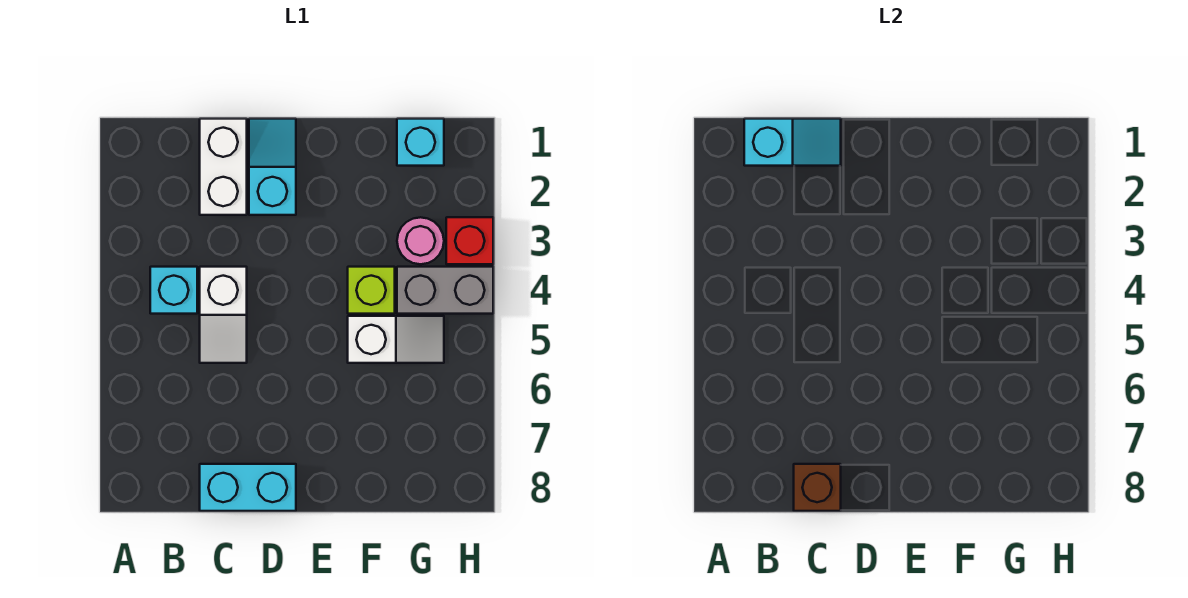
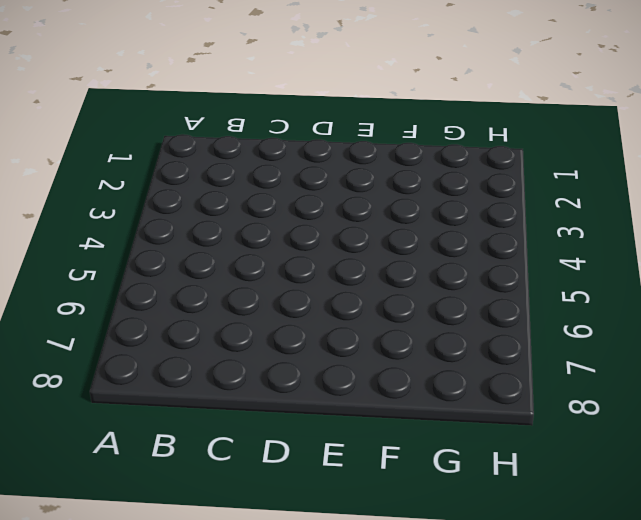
none -> cyan 1x1 brick [150,267,197,314]
none -> white 1x2 brick [200,119,247,215]
none -> white 1x2 slope [200,267,247,363]

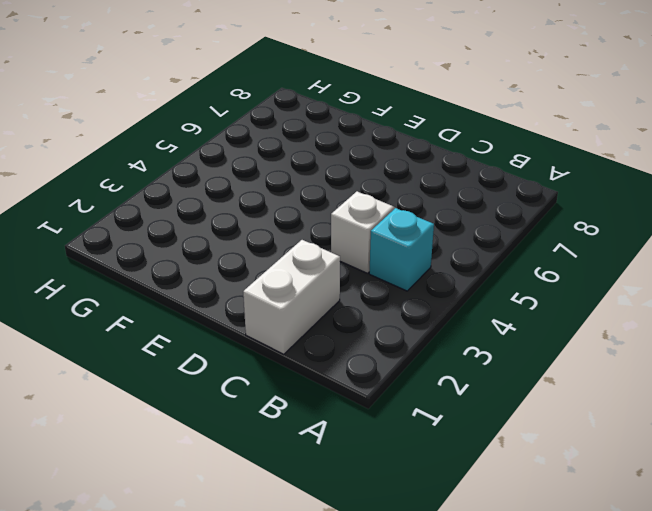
none -> cyan 1x2 brick [200,464,296,511]
none -> cyan 1x2 slope [249,119,296,215]
none -> lime 1x1 brick [348,267,395,314]

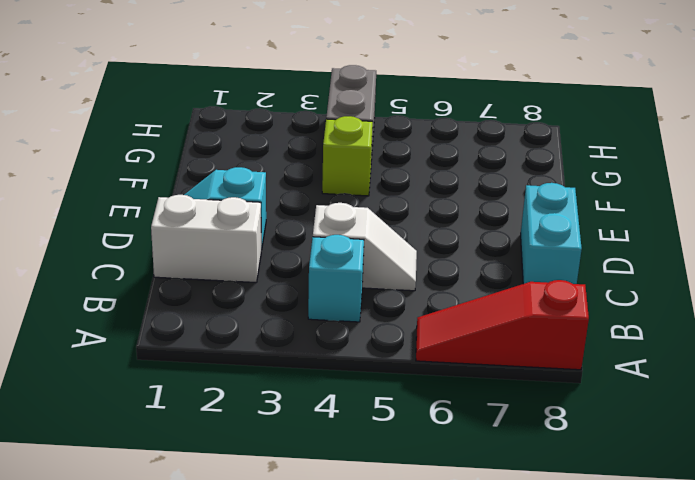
red 1x3 slope [416,280,589,370] -> none
none -> white 1x2 slope [348,316,444,363]
none -> cyan 1x1 brick [397,119,444,166]
none -> pink 1x1 round brick [397,217,444,264]

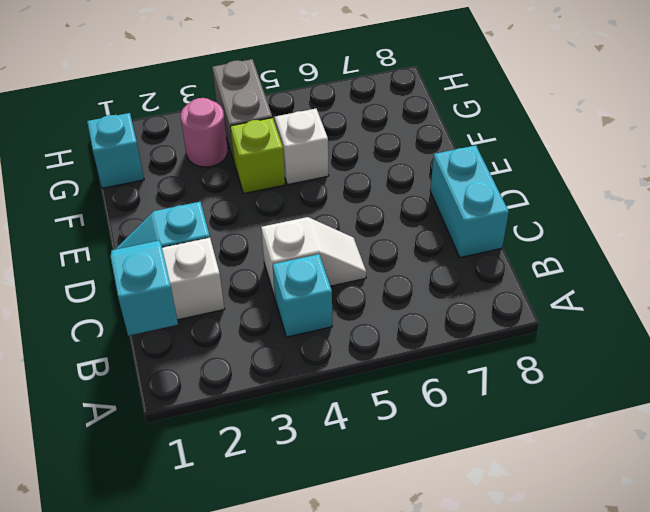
none -> red 1x1 brick [446,217,493,264]
none -> brown 1x1 brick [794,464,841,511]

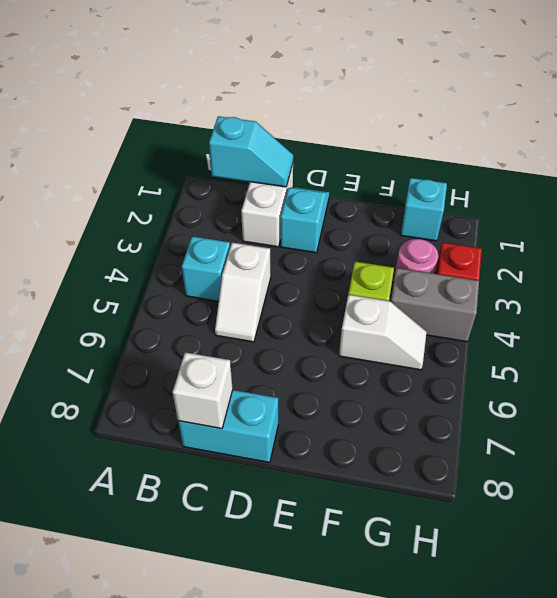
white 1x1 brick [172,352,233,429] -> brown 1x1 brick [794,464,841,511]

